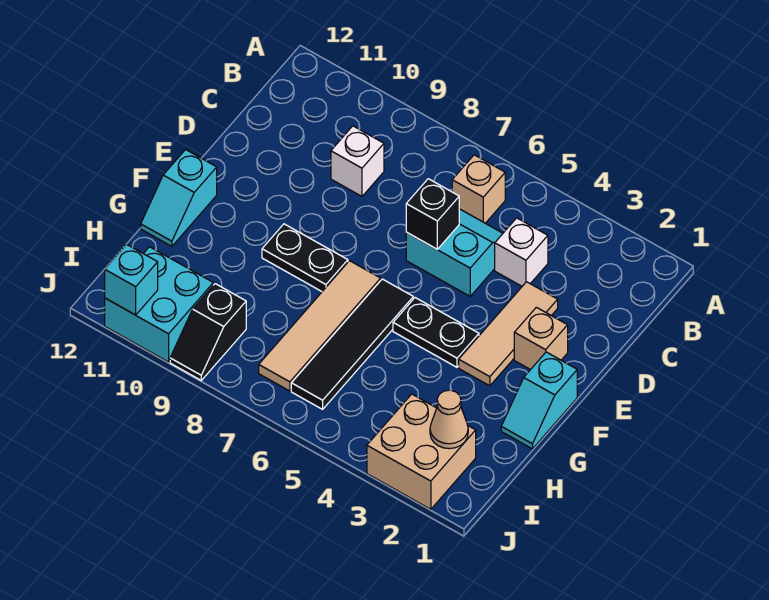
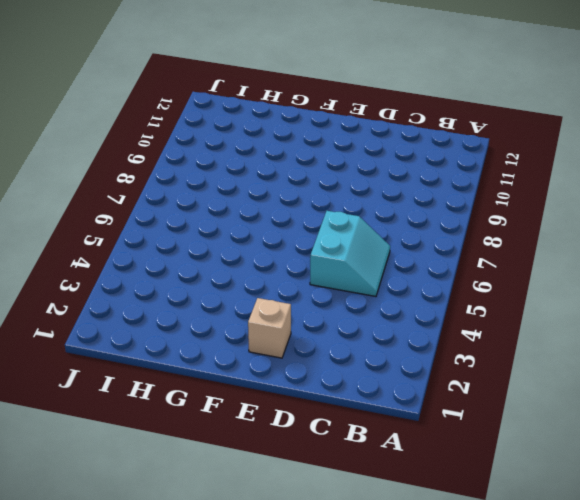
none -> tan 1x1 brick [452,155,505,223]
none -> white 1x1 brick [495,218,548,286]
none -> white 1x1 brick [331,126,384,196]

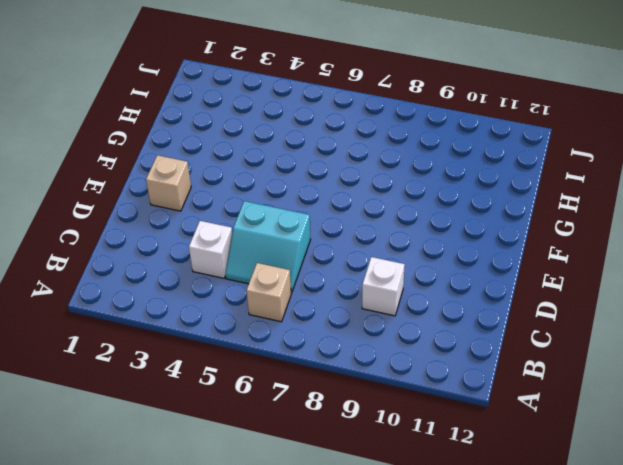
none -> tan 1x3 tile [459,282,558,386]
none -> cyan 1x2 slope [501,352,577,449]
none -> black 1x2 plate [393,298,479,367]

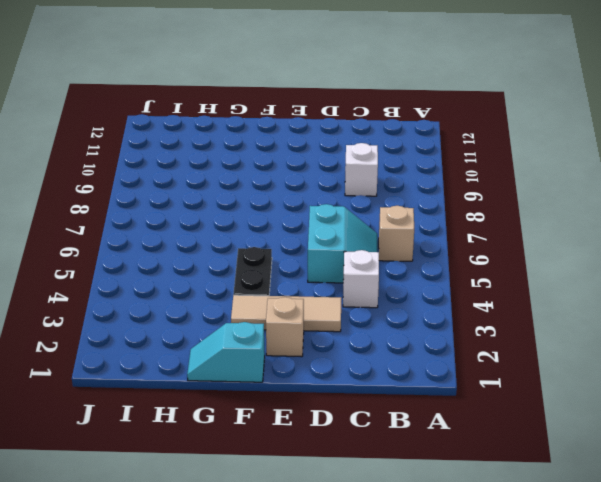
none -> black 1x4 tile [291,279,413,409]
none -> tan 1x4 tile [259,261,381,391]
none -> black 1x2 plate [262,224,348,291]

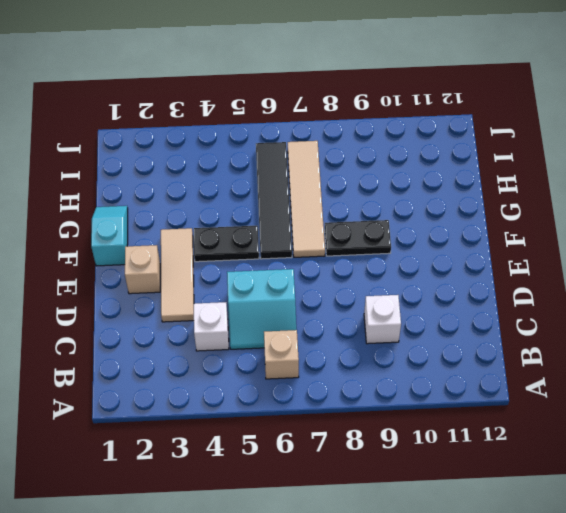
none -> cyan 1x2 slope [141,150,217,246]
none -> tan 2x2 brick [367,394,476,509]
none -> black 1x2 slope [170,284,246,380]

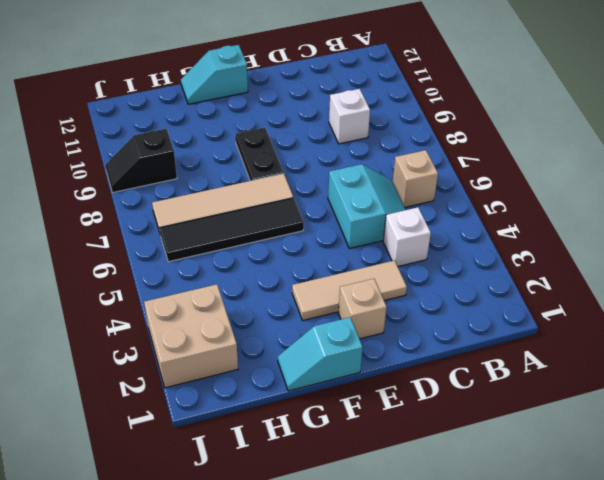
none -> black 1x2 plate [393,298,479,367]
none -> cyan 2x2 brick [105,247,213,362]
none -> black 1x1 brick [406,179,459,249]

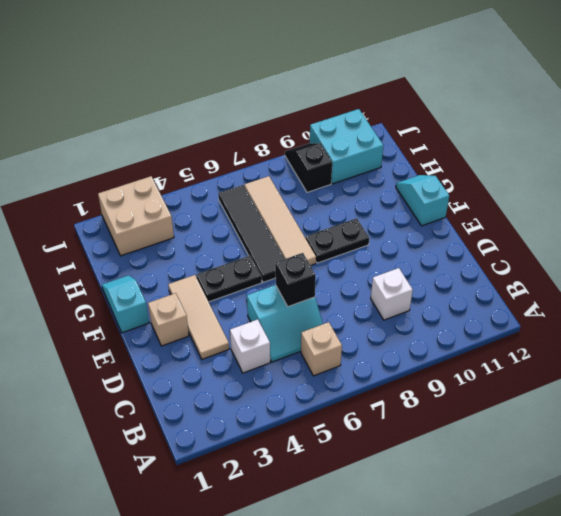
none -> tan 1x1 cone [430,390,468,449]
none -> cyan 1x1 brick [105,244,158,315]

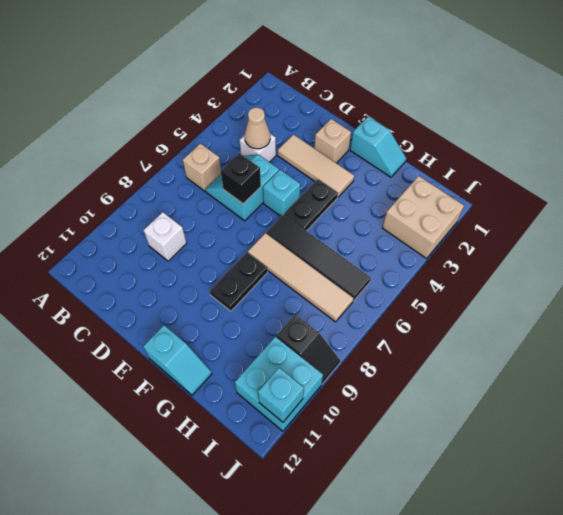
tan 1x1 cone [245,108,270,149] -> tan 1x1 cone moved to [430,390,468,449]
cyan 1x1 brick [263,170,300,216] -> none

